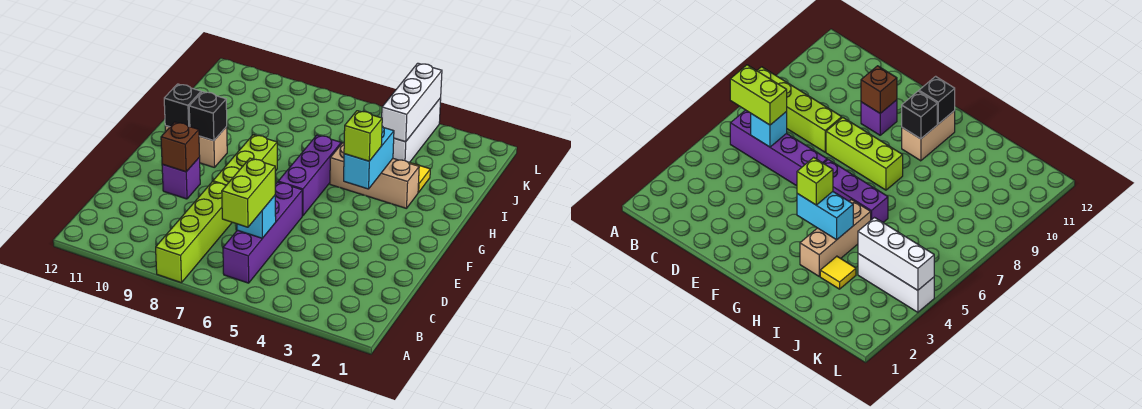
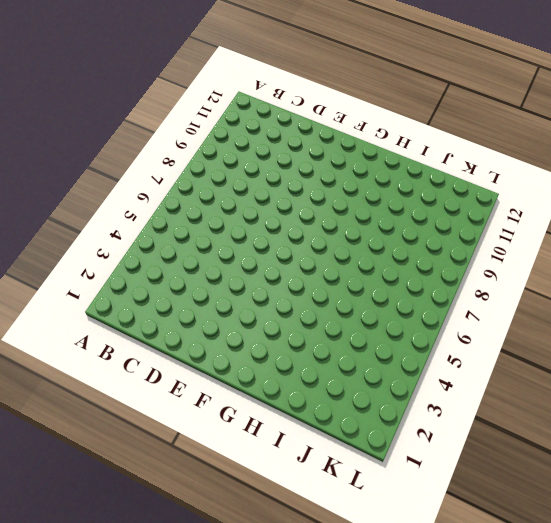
none -> lime 1x4 brick [156,182,232,283]
none -> purple 1x4 brick [223,182,302,283]
none -> lime 1x3 brick [213,135,277,186]

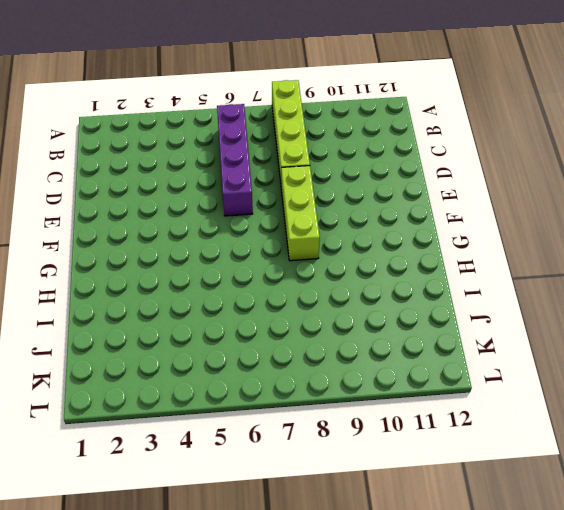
none -> purple 1x1 brick [162,157,200,199]
none -> purple 1x3 brick [278,135,341,216]
none -> tan 1x2 brick [165,126,227,168]

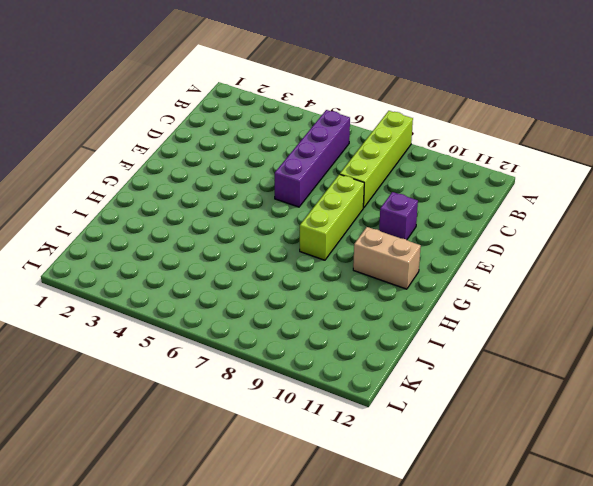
none -> purple 1x3 brick [278,135,341,216]
none -> tan 1x3 brick [330,143,419,209]
none -> yellow 1x1 tile [408,162,430,192]

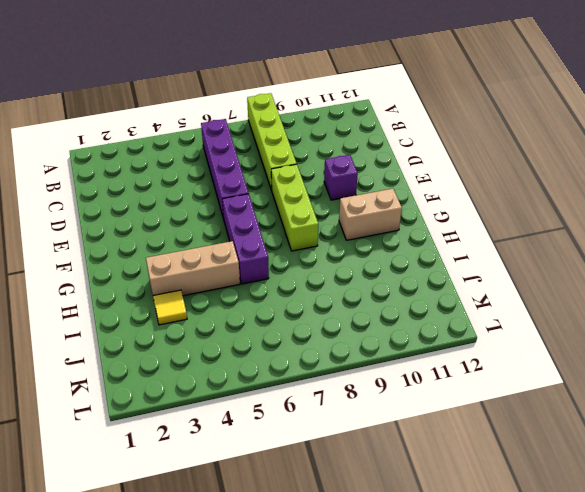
none -> white 1x3 brick [393,98,441,162]
none -> cyan 1x1 brick [237,196,276,238]
none -> brown 1x1 brick [161,122,200,172]

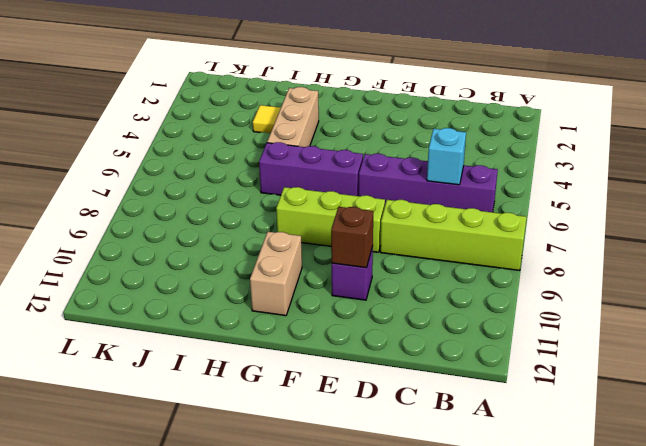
none -> white 1x3 brick [393,98,441,162]
none -> cyan 1x2 brick [344,126,394,189]
none -> black 1x1 brick [189,92,227,141]

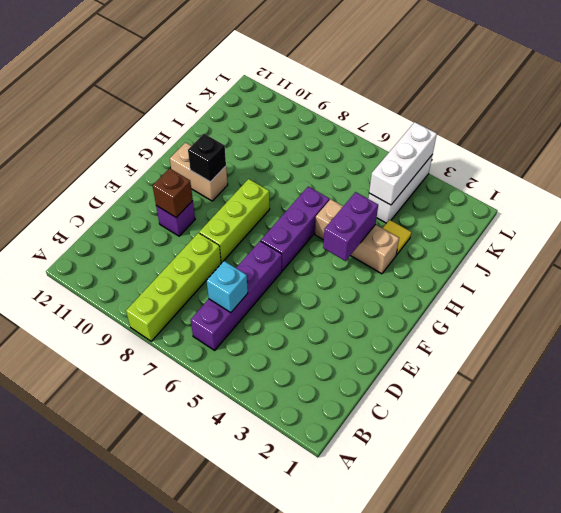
purple 1x2 brick [323,192,378,261] -> cyan 1x2 brick [344,126,394,189]
none -> black 1x1 brick [164,84,201,127]
none -> lime 1x2 brick [222,158,275,227]
none -> lime 1x1 brick [344,111,382,161]

